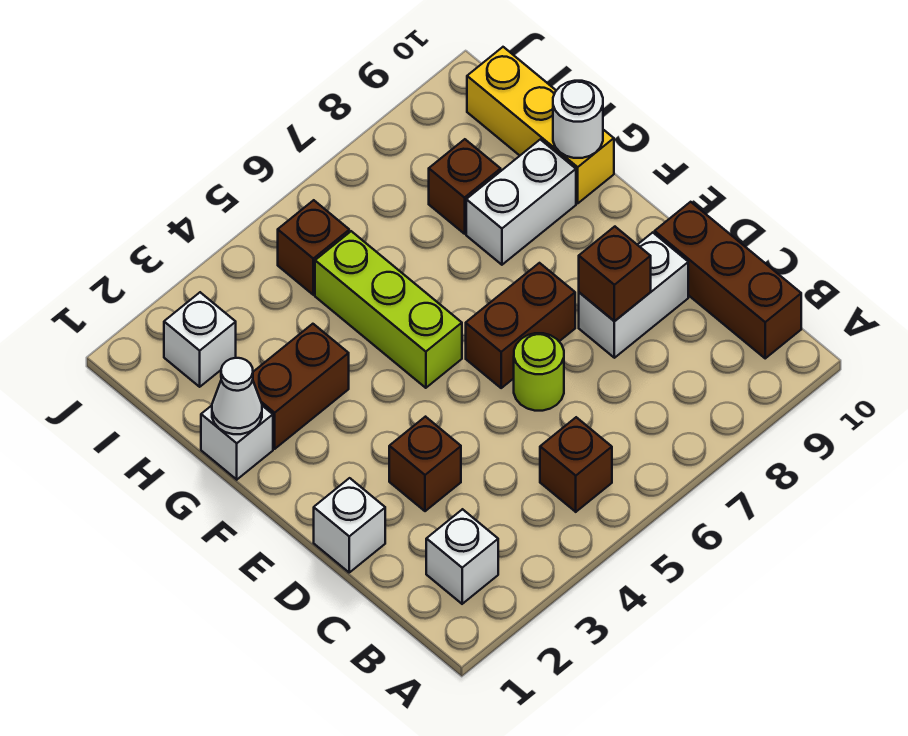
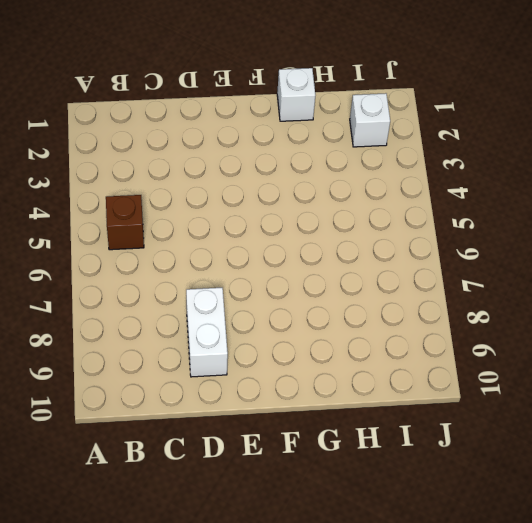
none -> white 1x1 brick [426,509,498,604]
none -> brown 1x3 brick [655,202,801,358]
none -> white 1x1 brick [314,478,385,572]

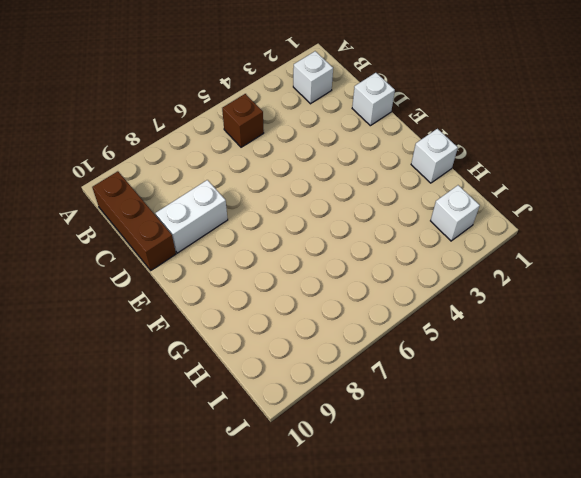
none -> brown 1x1 brick [389,417,461,511]
none -> lime 1x1 round brick [514,333,564,411]
none -> brown 1x2 brick [466,263,575,388]

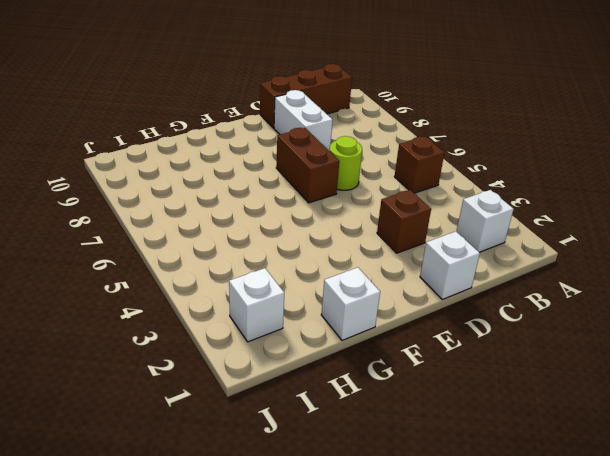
none -> lime 1x3 brick [315,231,462,388]
none -> brown 1x2 brick [253,324,349,449]
none -> white 1x2 brick [466,139,576,265]

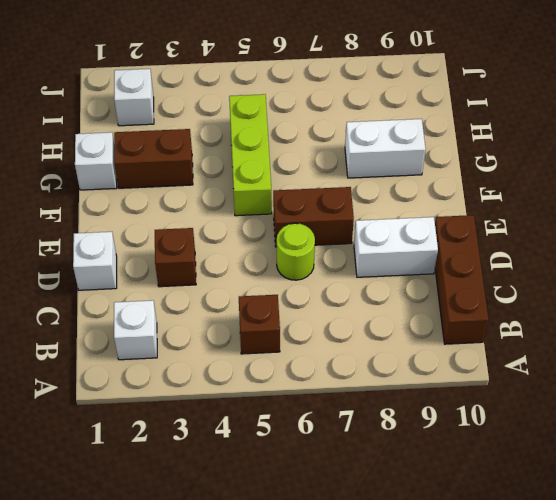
none -> yellow 1x3 brick [467,47,614,203]
none -> brown 1x1 brick [429,139,501,234]
none -> brown 1x1 brick [278,200,349,295]

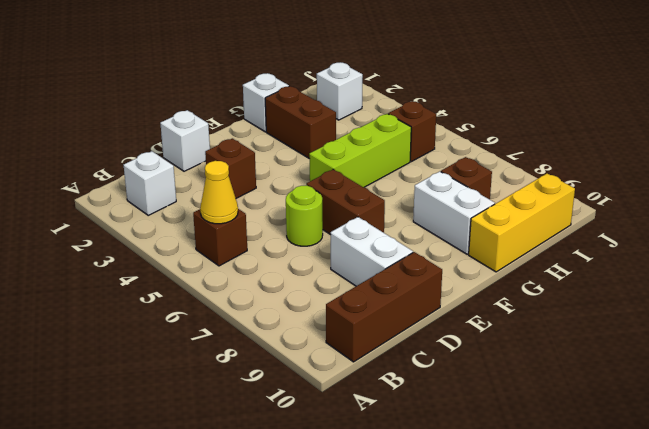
yellow 1x1 cone [200,161,238,224] -> none
none -> brown 1x1 brick [579,227,651,321]
none -> white 1x1 cone [212,358,262,434]
none -> white 1x1 round brick [553,81,603,158]

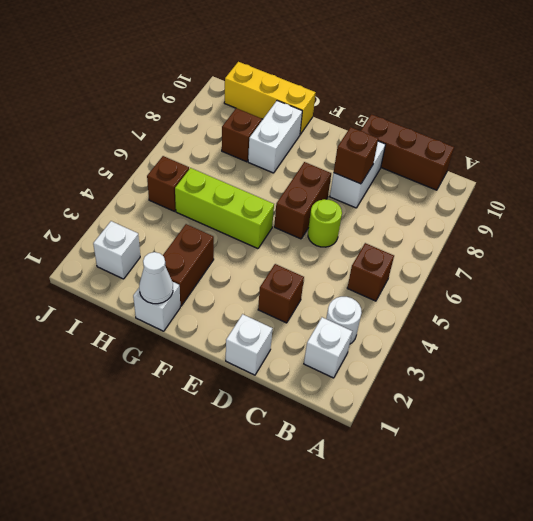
white 1x1 round brick [326,297,362,344] -> white 1x1 round brick moved to [553,81,603,158]

